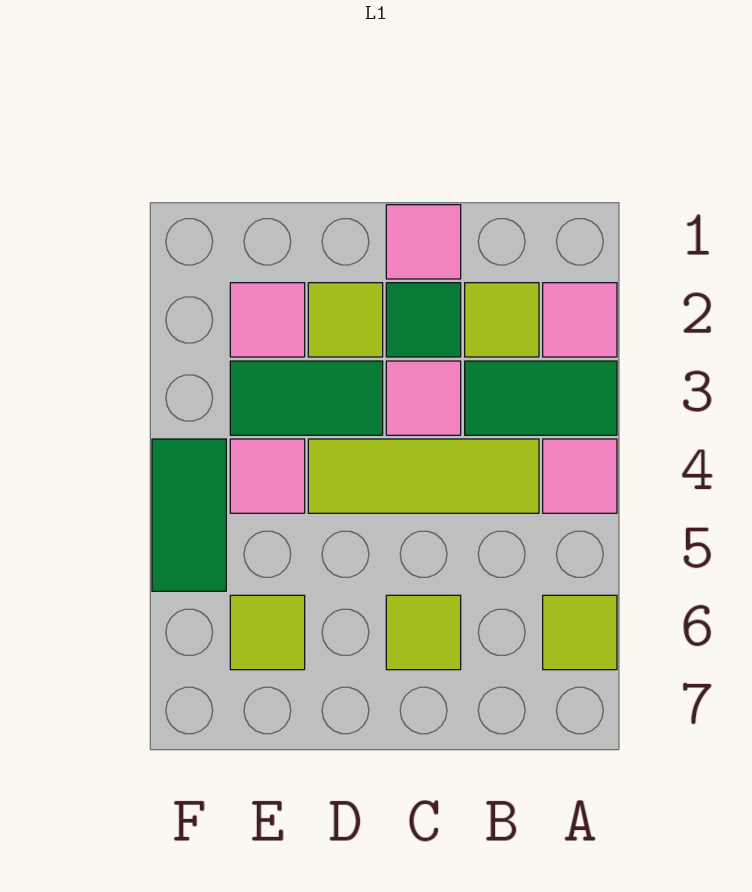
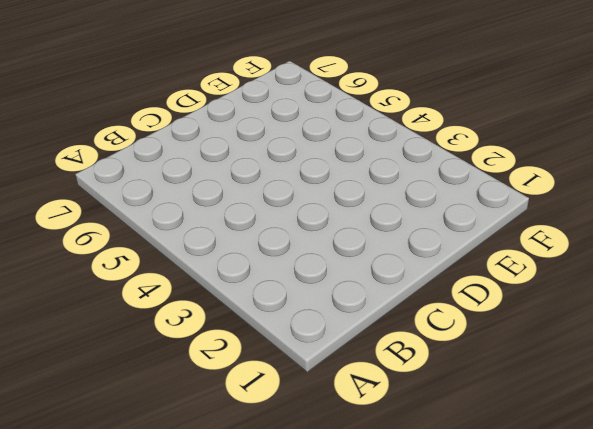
none -> pink 1x1 tile [543,283,617,357]
none -> green 1x2 tile [465,361,617,435]
none -> pink 1x1 tile [543,439,617,513]

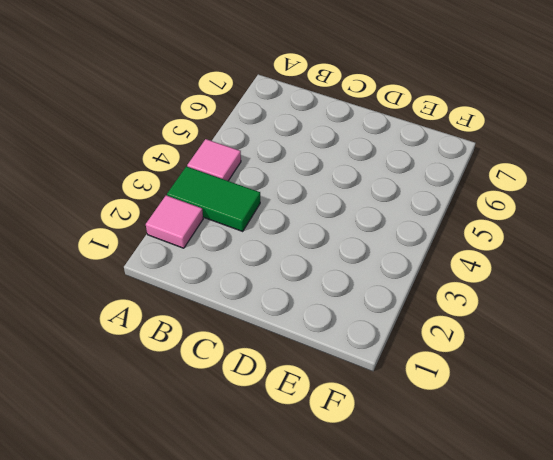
none -> lime 1x1 tile [543,595,617,670]
none -> lime 1x1 tile [465,283,539,357]
none -> lime 1x3 tile [308,439,539,513]

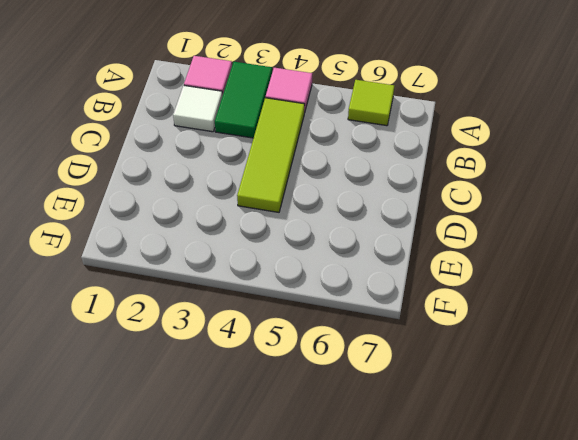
white 1x1 tile [173,86,222,132] -> lime 1x1 tile [465,283,539,357]
none -> pink 1x1 tile [386,205,461,279]
none -> green 1x1 tile [386,283,461,357]
none -> pink 1x1 tile [386,361,461,435]

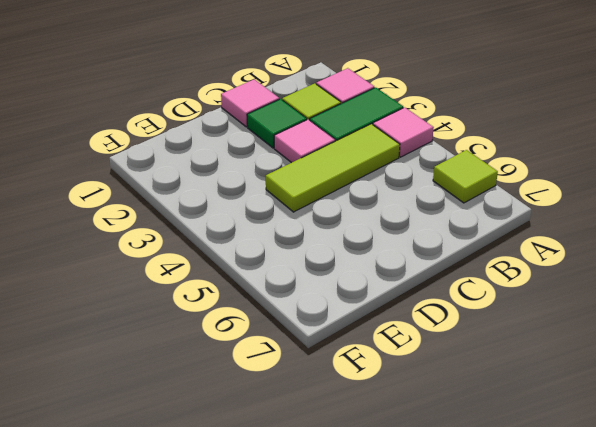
none -> lime 1x1 tile [386,595,461,670]
none -> lime 1x1 tile [308,283,383,357]
none -> green 1x2 tile [230,361,383,435]

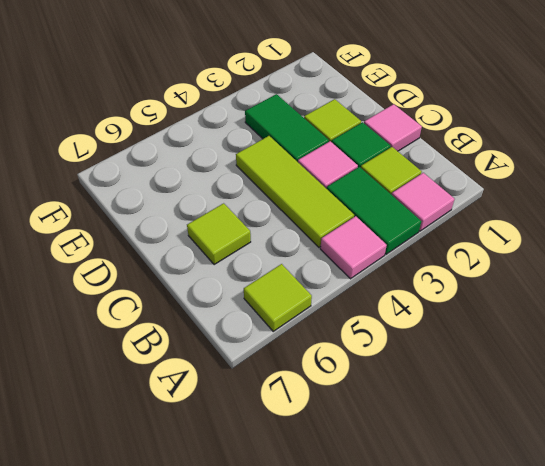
none -> pink 1x1 tile [230,283,305,357]
none -> pink 1x1 tile [230,439,305,513]
none -> lime 1x1 tile [230,595,305,670]

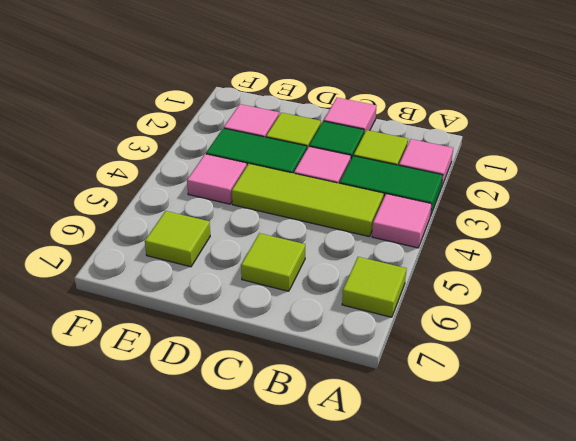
none -> green 1x2 tile [152,439,226,591]

